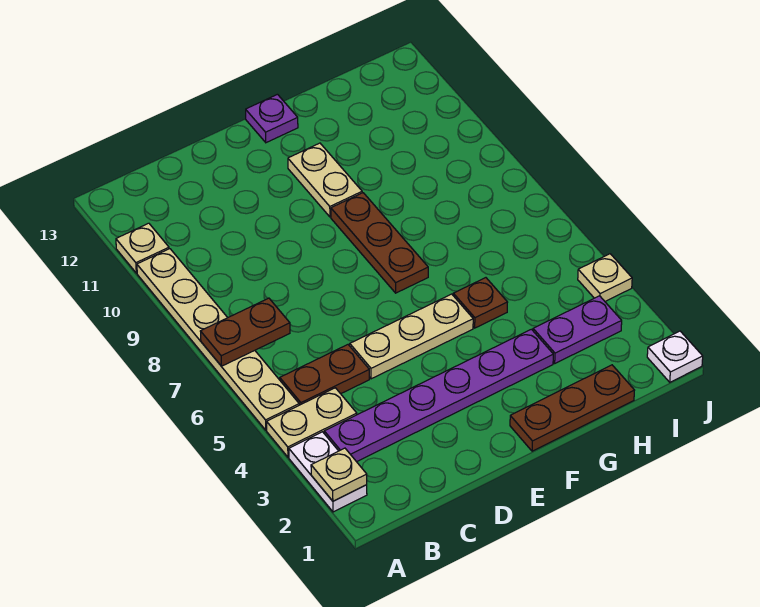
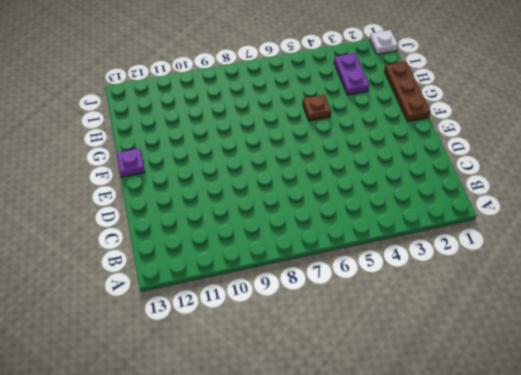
none -> white 1x2 plate [289,432,367,512]
none -> tan 1x2 plate [267,388,357,457]
none -> tan 1x6 plate [137,249,299,430]

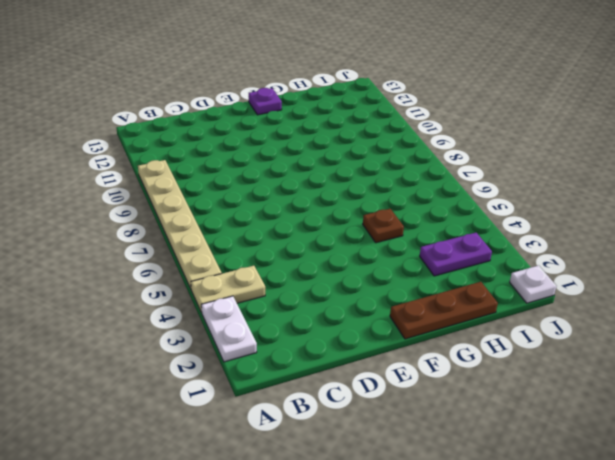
none -> tan 1x1 plate [116,223,169,273]
none -> purple 1x6 plate [324,329,553,462]
none -> brown 1x2 plate [280,345,369,405]

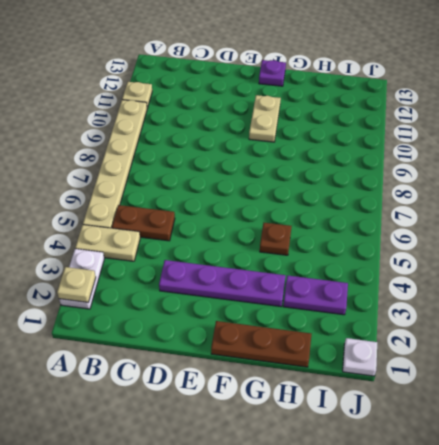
purple 1x4 plate [159,260,286,307] -> purple 1x6 plate [324,329,553,462]
none -> tan 1x3 plate [350,294,473,379]
none -> brown 1x3 plate [331,193,428,293]
none -> tan 1x1 plate [578,254,632,301]

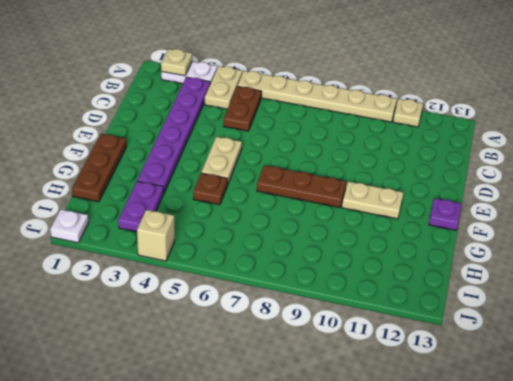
tan 1x2 plate [201,137,242,185] -> tan 1x3 plate [350,294,473,379]
tan 1x1 brick [137,210,175,261] -> tan 1x1 plate [578,254,632,301]
none -> brown 1x2 plate [200,298,290,366]

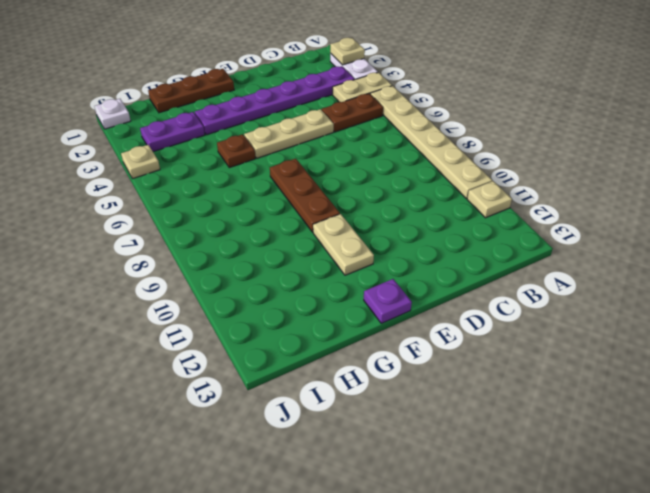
none -> brown 1x2 plate [200,298,290,366]

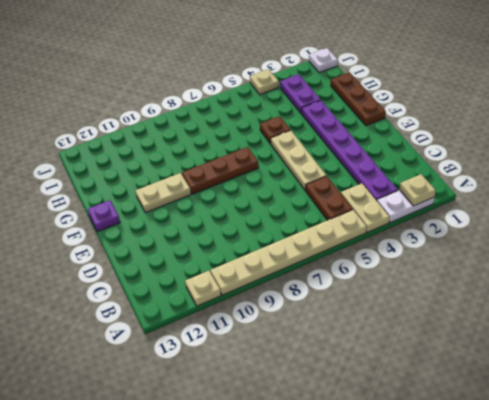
none -> brown 1x2 plate [200,298,290,366]

